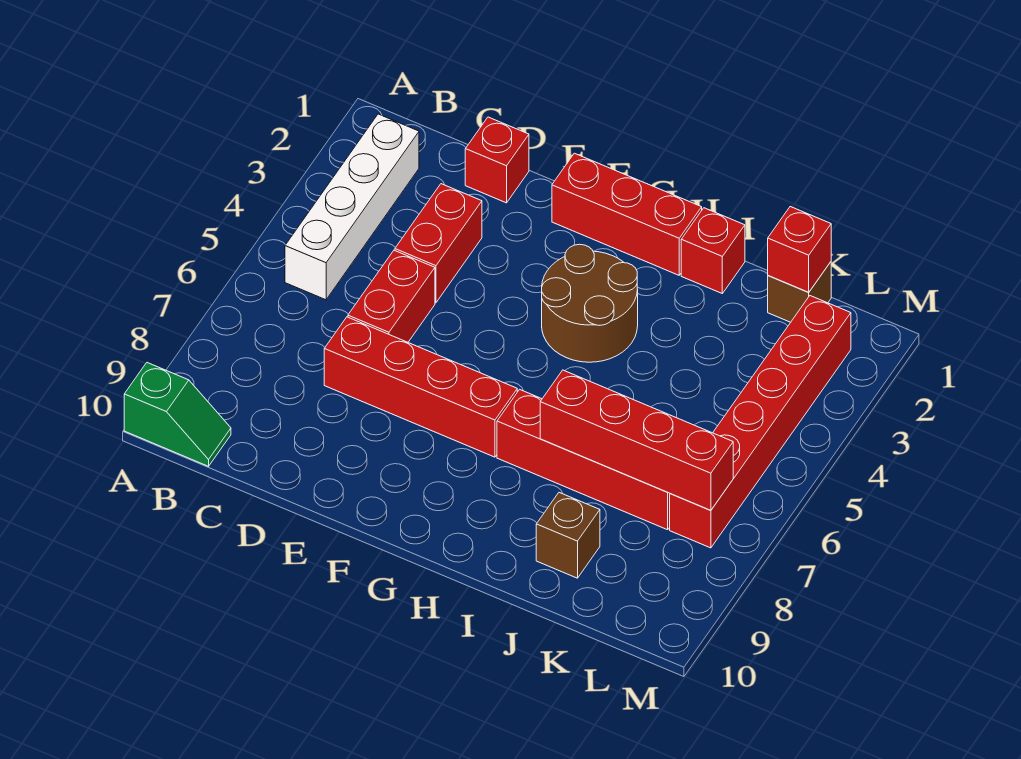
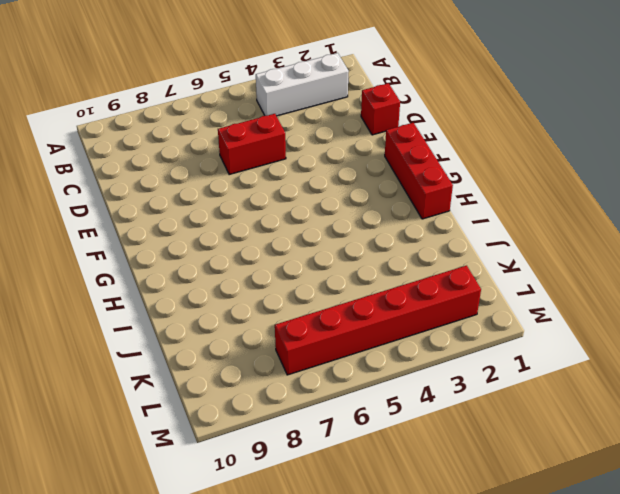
white 1x3 brick [256,53,349,116] -> white 1x4 brick [285,114,419,300]
none -> green 1x2 slope [124,363,231,466]
none -> red 1x2 brick [395,184,482,303]
none -> red 1x4 brick [324,317,517,457]

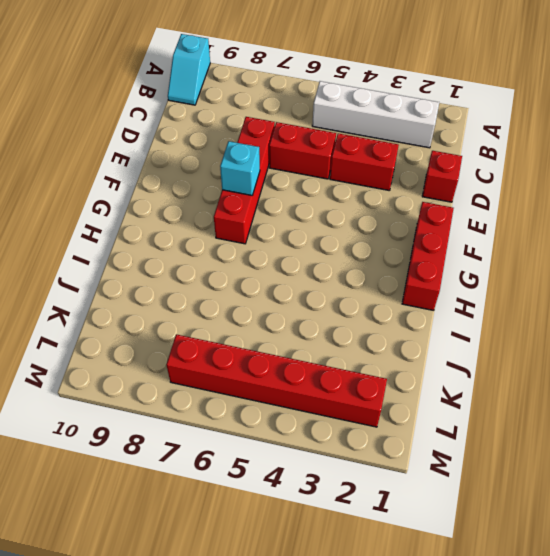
cyan 1x2 slope [168,34,210,105] -> green 1x2 slope [124,363,231,466]
cyan 1x1 brick [220,141,260,195] -> none
none -> brown 2x2 round brick [542,244,638,362]
none -> red 1x4 brick [497,389,670,530]
none -> red 1x1 brick [681,208,745,293]

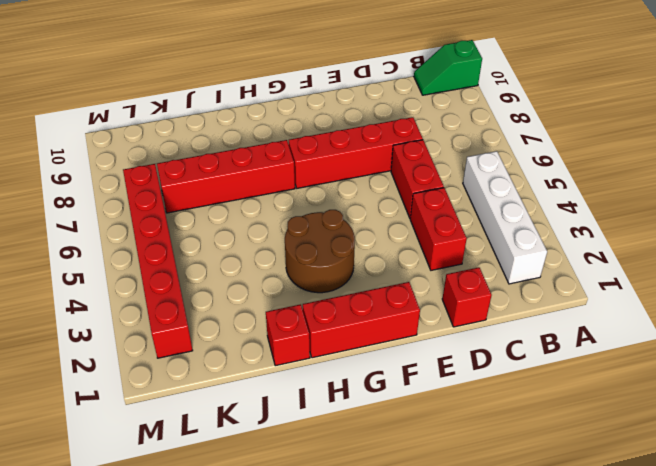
none -> brown 1x1 brick [536,493,600,578]
none -> brown 1x1 brick [768,262,831,322]
none -> red 1x4 brick [540,370,733,510]

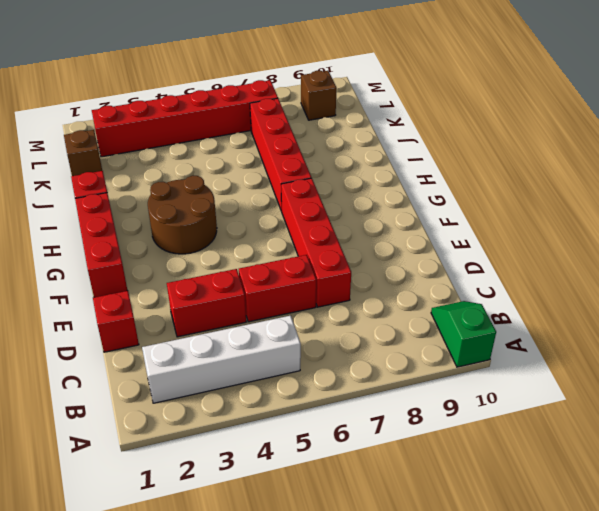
brown 1x1 brick [301,71,337,120] -> brown 1x1 brick moved to [536,493,600,578]
none -> red 1x4 brick [540,370,733,510]
none -> red 1x1 brick [768,207,831,292]

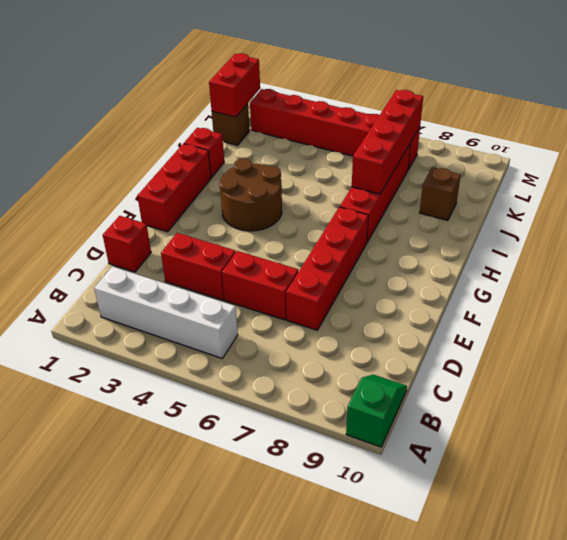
red 1x2 brick [209,53,260,117] -> red 1x1 brick [768,207,831,292]

